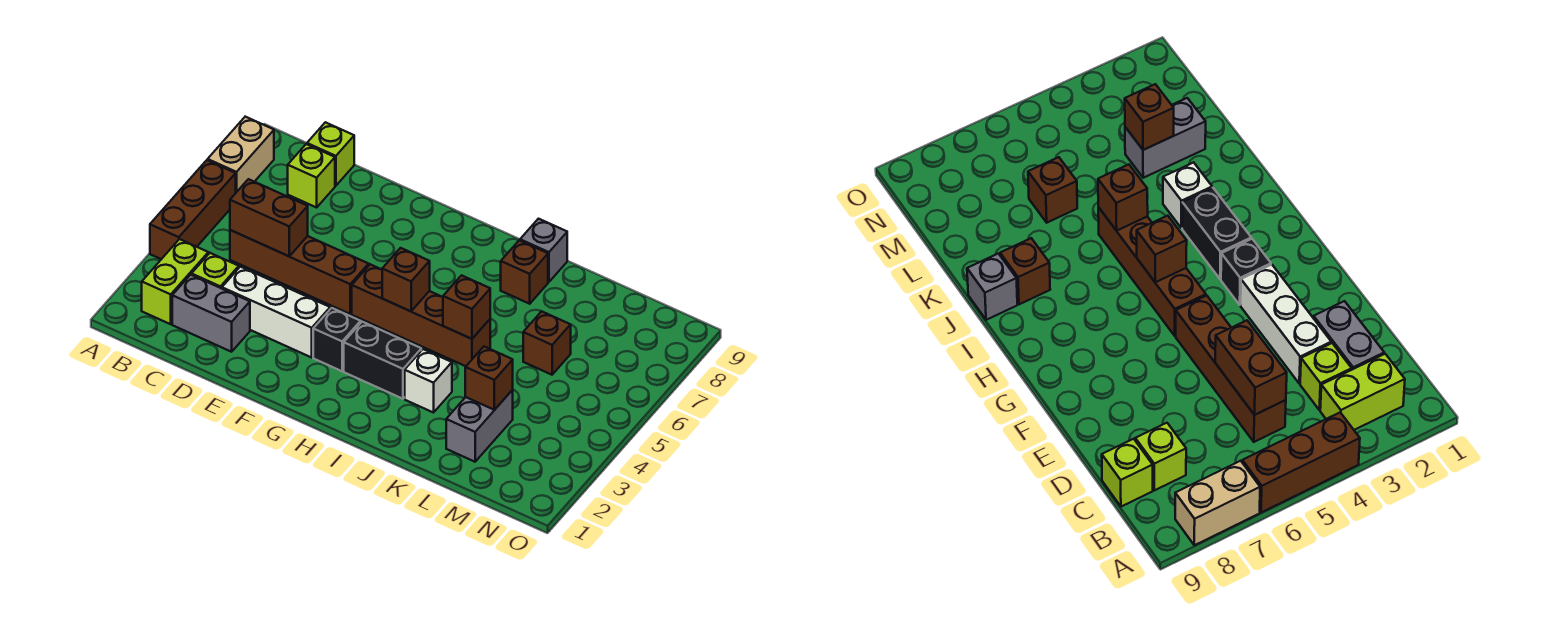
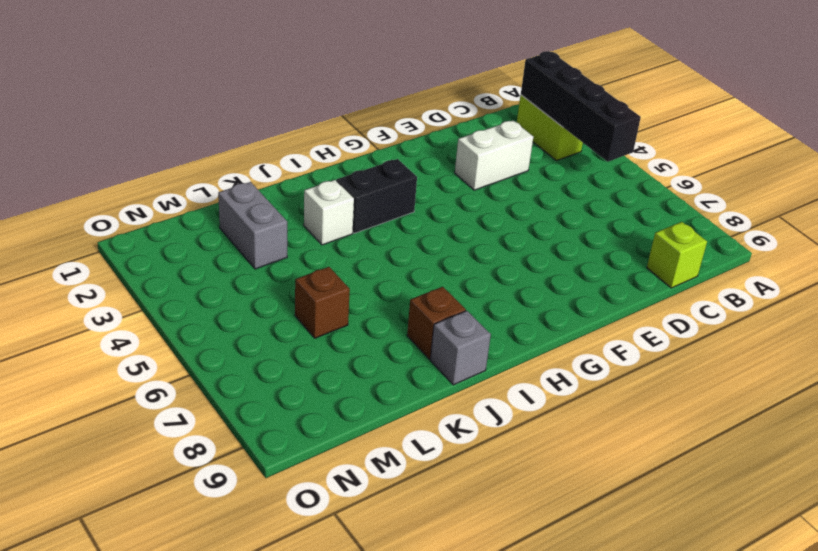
black 1x4 brick [521,51,641,162] -> none
white 1x2 brick [455,121,533,190] -> white 1x3 brick [222,267,330,357]
none -> brown 1x3 brick [150,160,236,259]
none -> tan 1x2 brick [208,117,274,192]
none -> grey 1x2 brick [172,275,250,352]

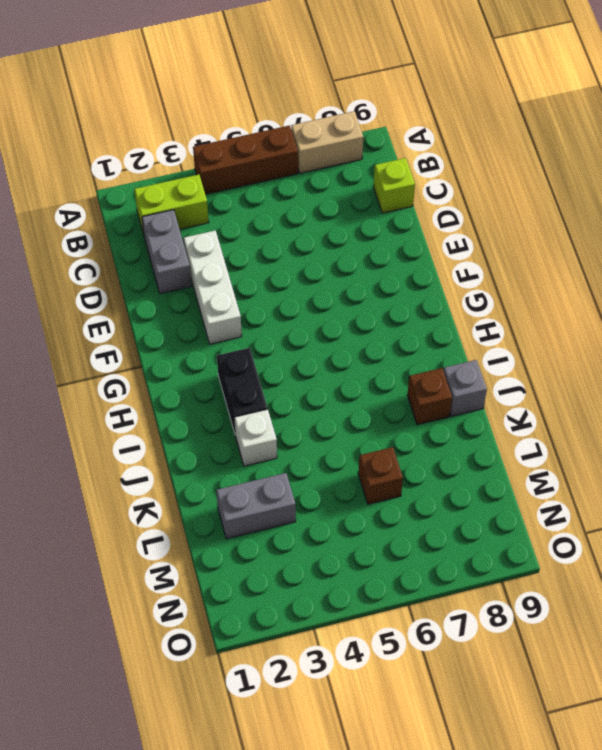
none -> lime 1x1 brick [192,253,239,288]
none -> brown 1x4 brick [230,230,369,314]
none -> lime 1x1 brick [288,144,335,207]

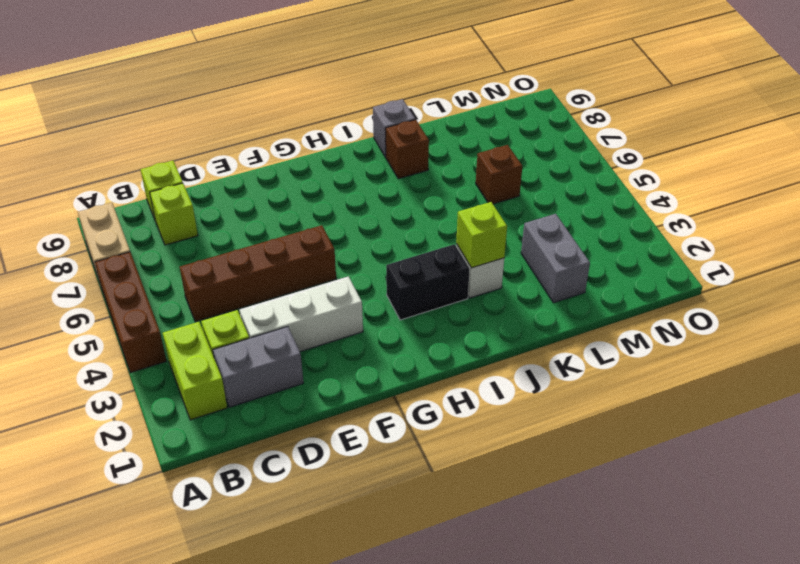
lime 1x1 brick [456,202,507,268] -> none
none -> black 1x1 brick [313,308,361,371]
none -> brown 1x4 brick [352,264,490,366]
none -> brown 1x2 brick [230,179,308,256]

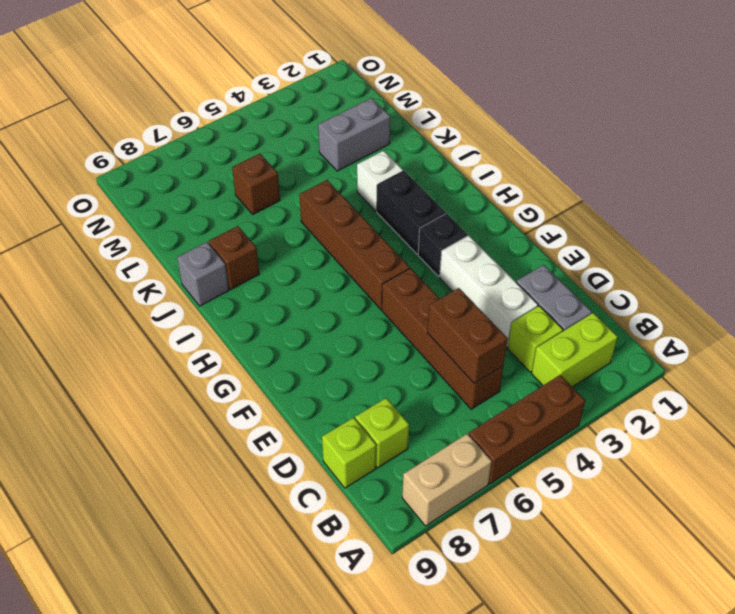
none -> brown 1x1 brick [382,248,430,311]
none -> brown 1x1 brick [443,275,490,339]
none -> brown 1x1 brick [465,347,513,410]

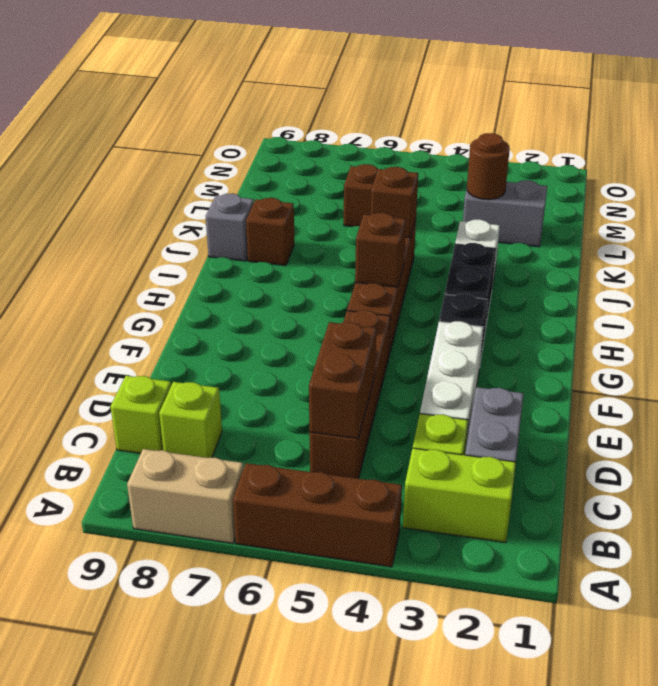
brown 1x1 round brick [467,133,510,200] -> brown 1x1 brick [465,347,513,410]

